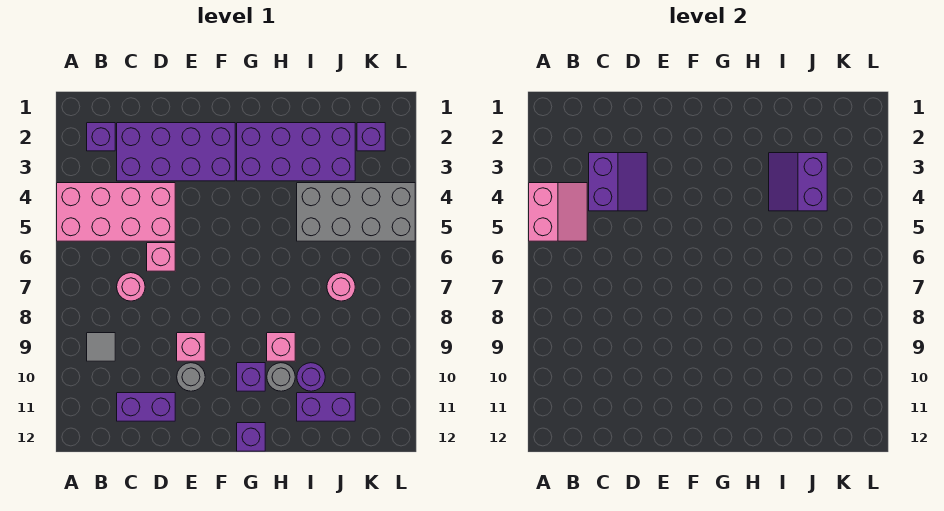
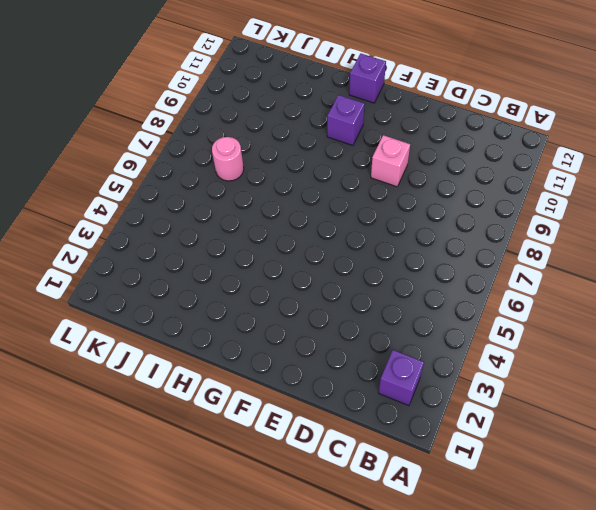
none -> pink 2x4 brick [57,183,175,241]
none -> grey 1x1 tile [87,333,115,361]
none -> purple 2x4 brick [117,123,235,181]

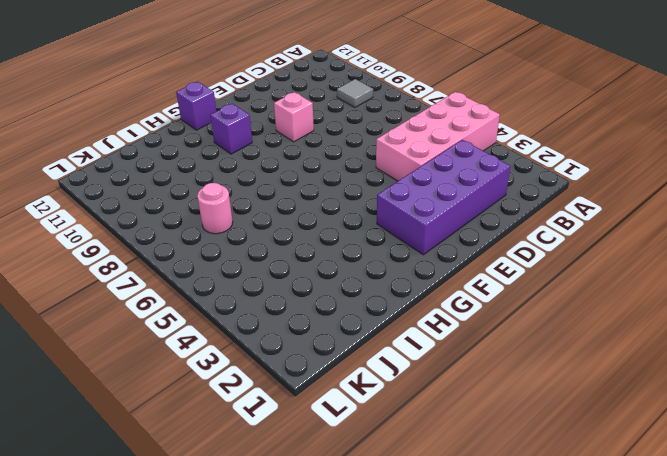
none -> purple 1x1 brick [87,123,115,151]
none -> pink 1x1 round brick [117,273,145,301]
none -> purple 1x2 brick [117,393,175,421]

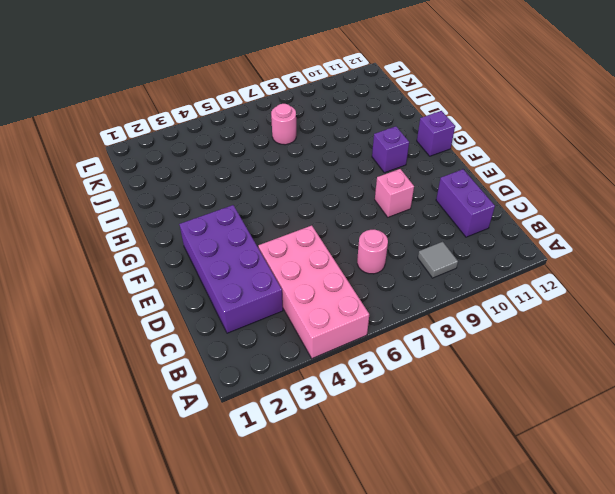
none -> purple 1x1 brick [87,123,115,151]
none -> pink 1x1 brick [147,243,175,271]
none -> grey 1x1 round brick [177,363,205,391]

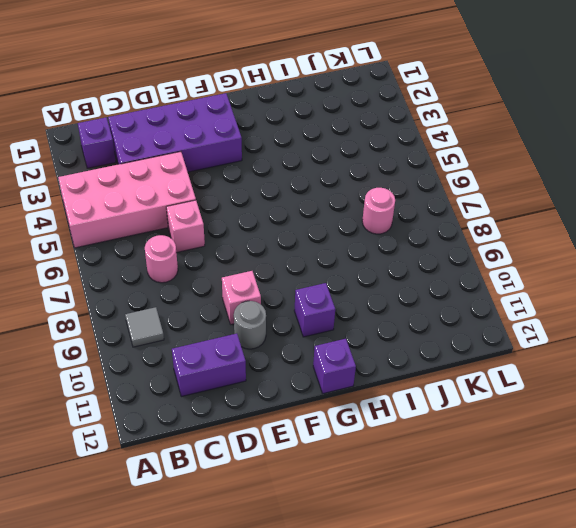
none -> purple 2x4 brick [237,123,355,181]
none -> pink 1x1 brick [267,333,295,361]
none -> grey 1x1 round brick [267,363,295,391]

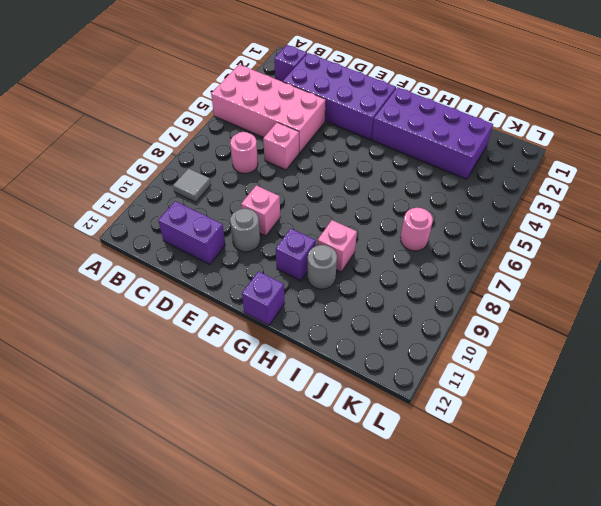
none -> grey 2x4 brick [297,183,415,241]
none -> purple 1x1 round brick [297,363,325,391]
none -> purple 1x2 brick [297,393,355,421]

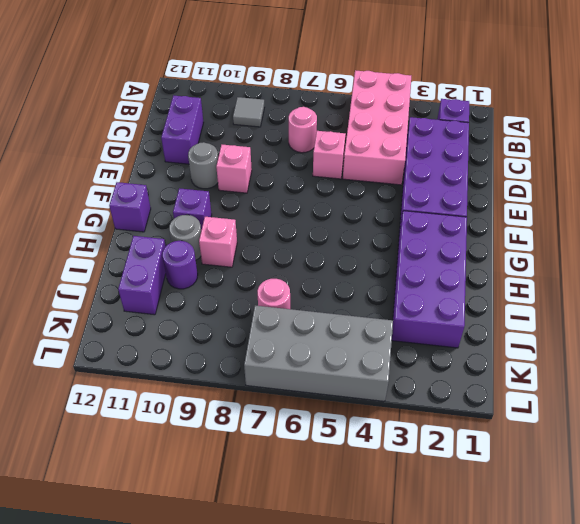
grey 2x4 brick [244,305,393,401] -> grey 2x4 brick turned to [297,183,415,241]
none -> purple 1x1 brick [357,123,385,151]
none -> pink 2x2 slope [529,183,587,241]
none -> purple 2x2 slope [589,153,647,211]

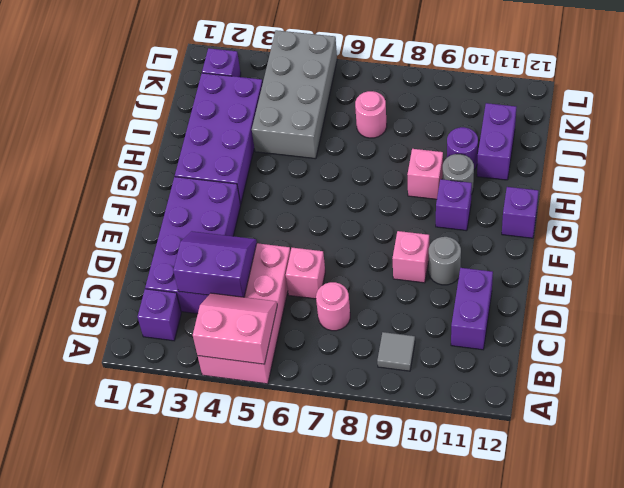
none -> purple 2x2 slope [769,153,827,211]

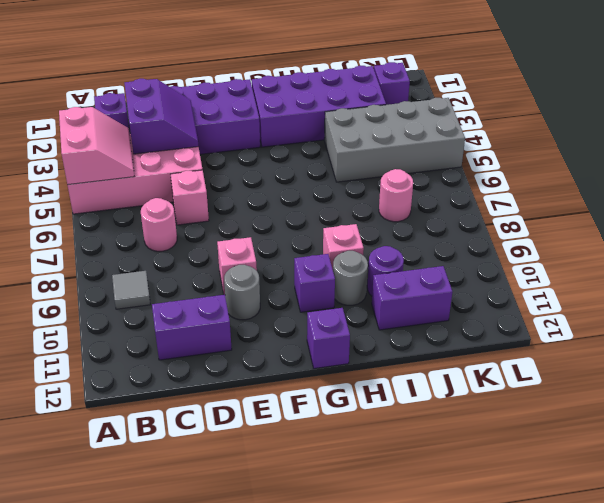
none -> purple 2x2 slope [769,153,827,211]

